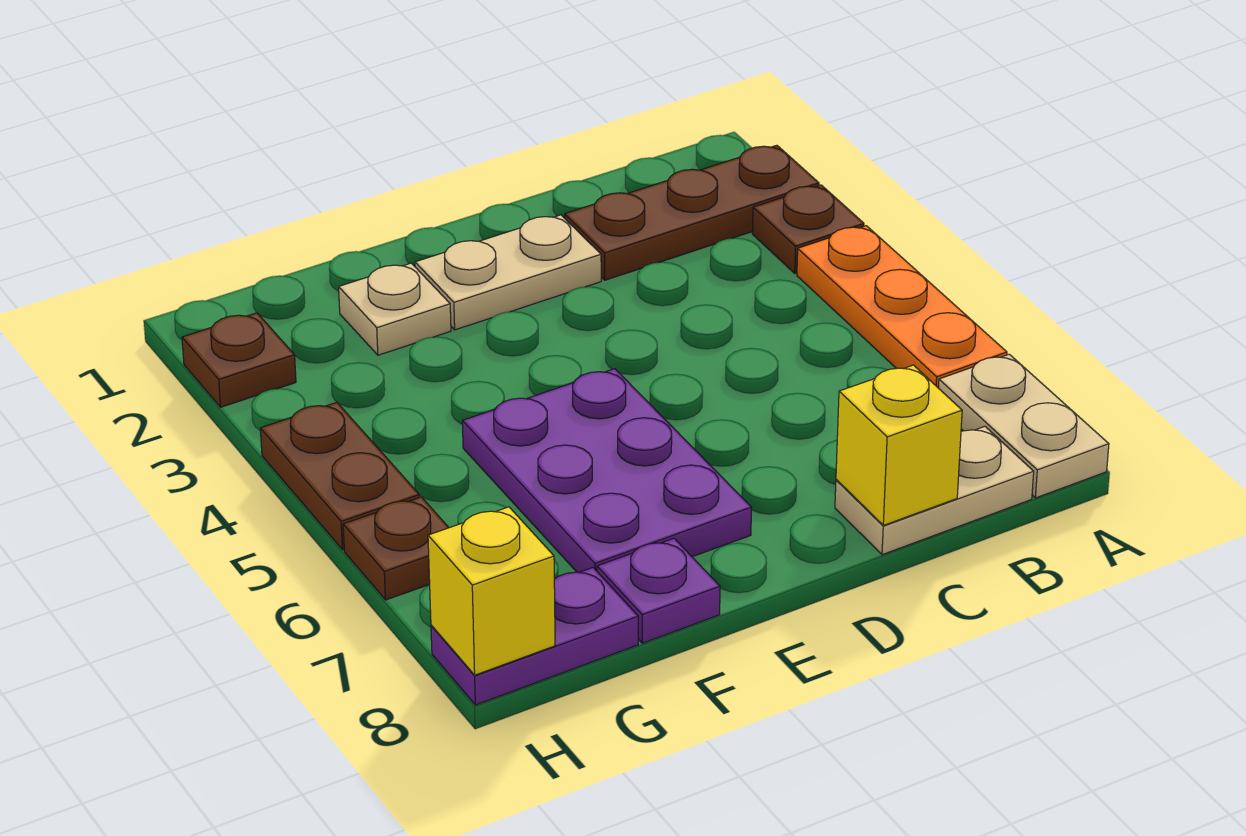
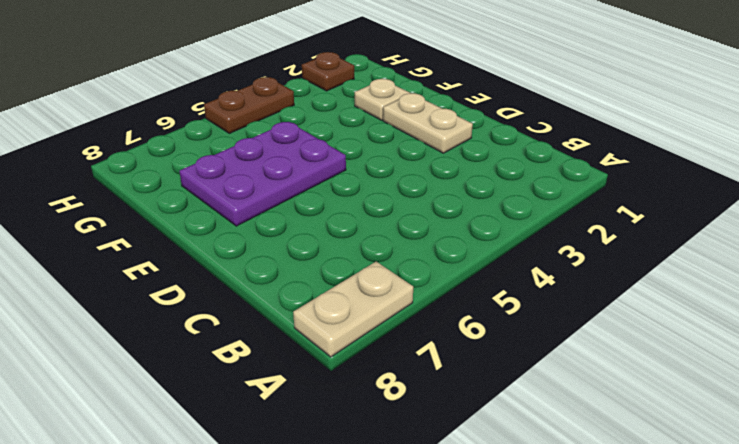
none -> brown 1x3 plate [565,145,819,280]
none -> brown 1x1 plate [752,185,864,273]
none -> orange 1x3 plate [797,226,1007,388]

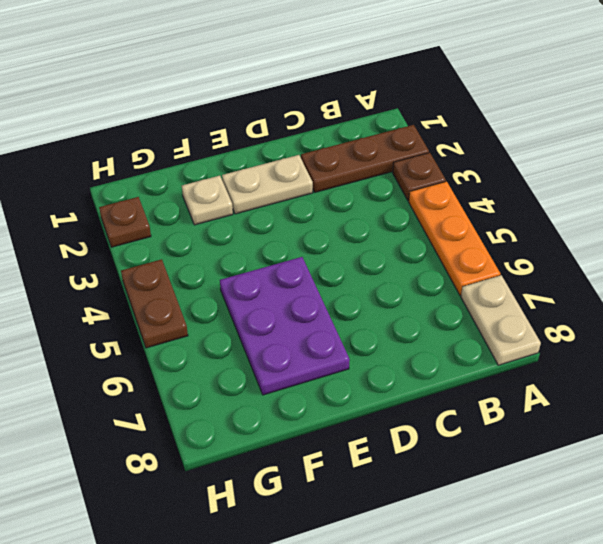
none -> tan 1x2 plate [835,427,1034,555]
none -> purple 1x1 plate [597,538,720,643]
none -> purple 1x2 plate [431,568,638,705]

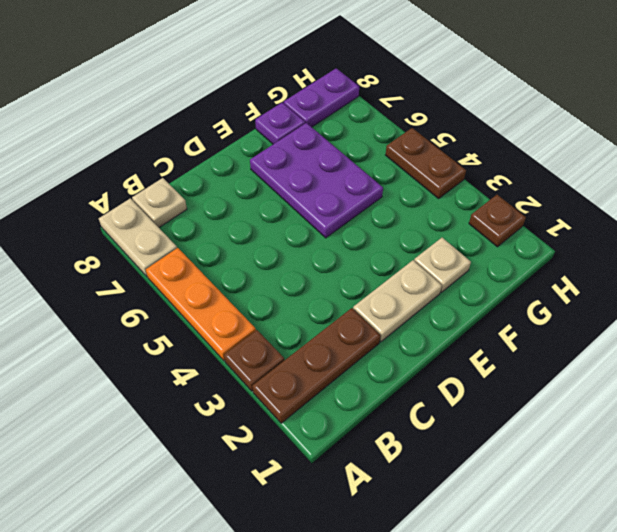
tan 1x1 plate [132,178,187,227] -> tan 1x2 plate [835,427,1034,555]
none -> brown 1x1 plate [343,497,449,600]
none -> yellow 1x1 brick [836,365,962,525]
none -> yellow 1x1 brick [428,507,555,675]

